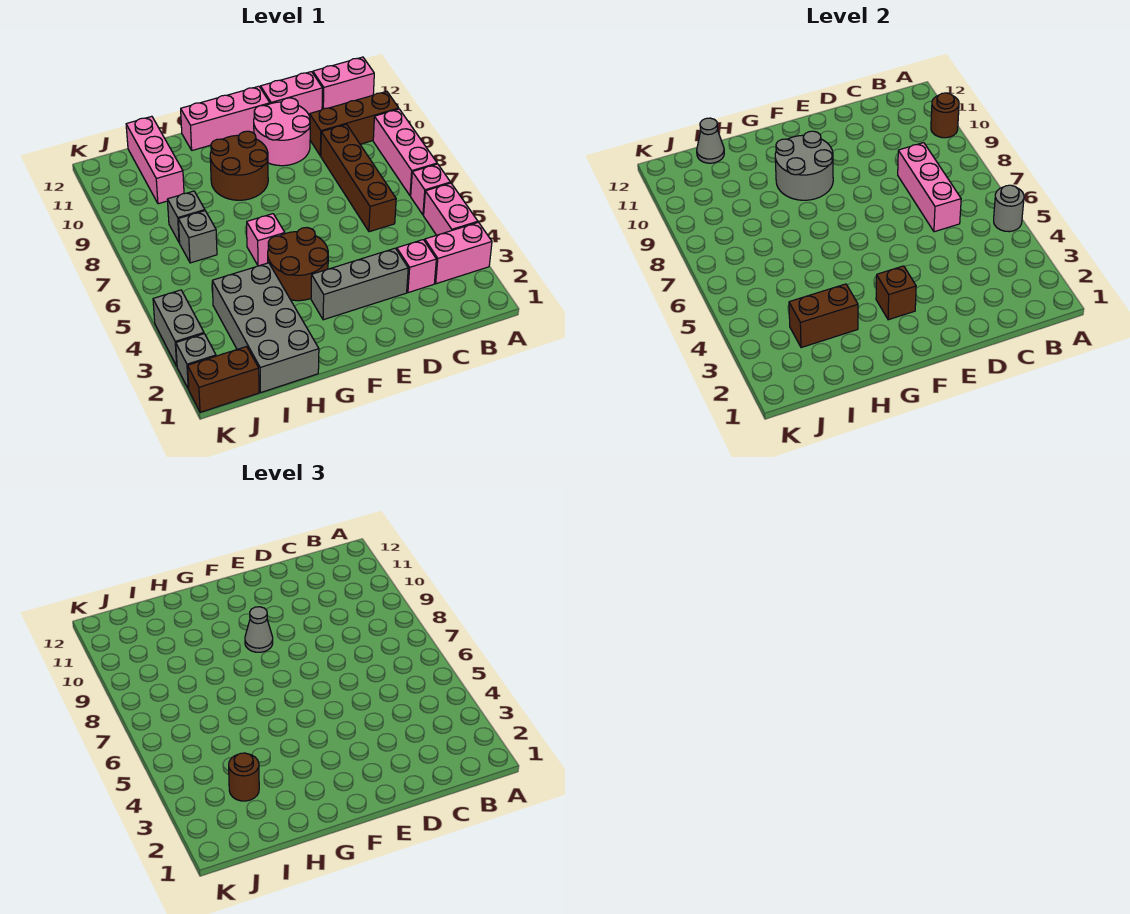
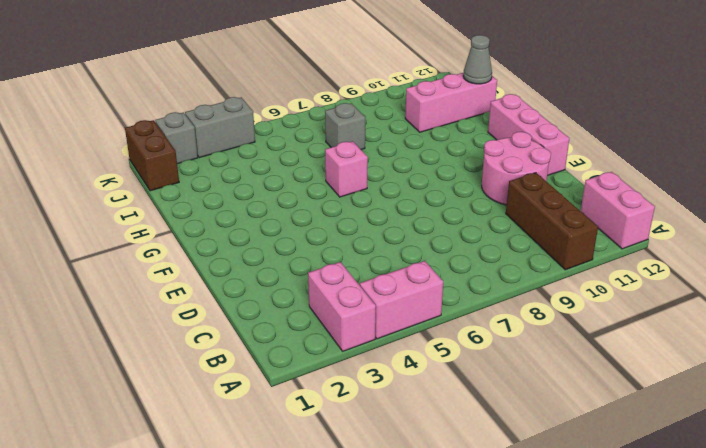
none -> pink 1x1 brick [411,164,450,215]
none -> pink 1x3 brick [373,109,437,196]
none -> pink 1x1 brick [397,240,436,293]
none -> brown 1x4 brick [321,124,396,232]

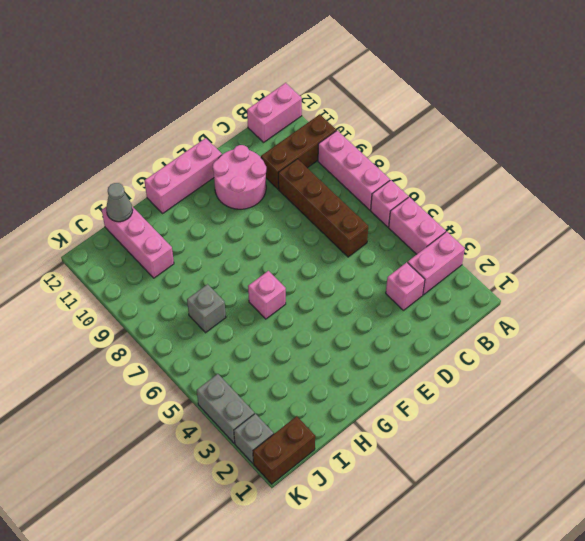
none -> pink 1x2 brick [261,72,323,116]
none -> grey 1x3 brick [311,248,408,320]
none -> brown 2x2 round brick [268,228,328,301]
none -> brown 2x2 round brick [210,131,268,200]

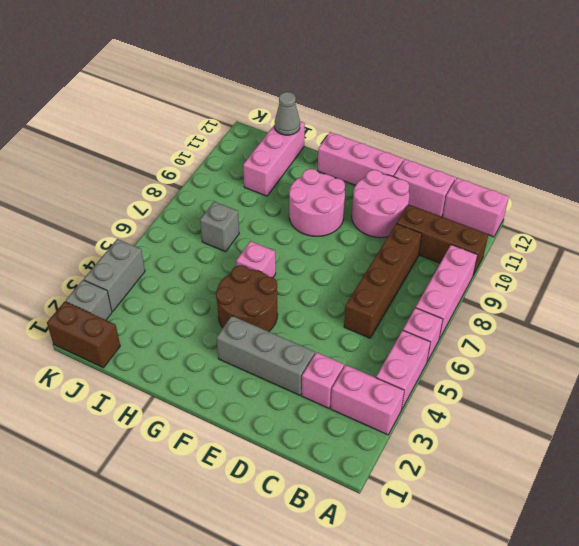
pink 2x2 round brick [289,169,345,236] -> brown 2x2 round brick [210,131,268,200]
none -> grey 2x4 brick [212,263,319,392]
none -> grey 1x1 brick [168,191,205,243]
none -> grey 1x1 round brick [994,185,1024,232]
none -> brown 1x1 round brick [931,93,959,138]

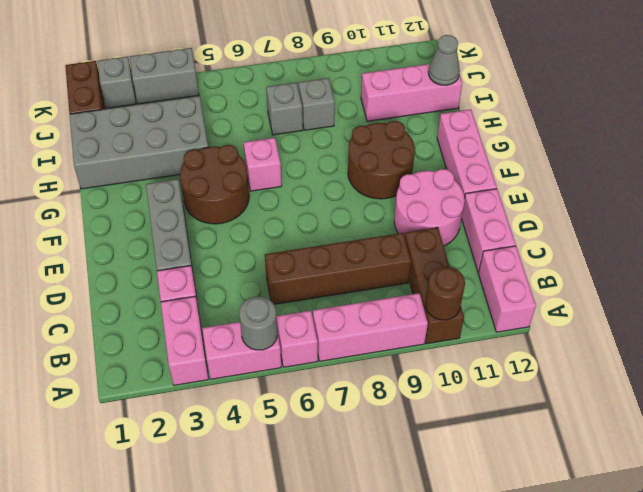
none -> pink 1x3 brick [898,143,961,232]
none -> brown 1x1 brick [876,266,916,320]
none -> grey 2x2 round brick [775,131,833,200]
none -> brown 1x2 brick [789,284,858,348]

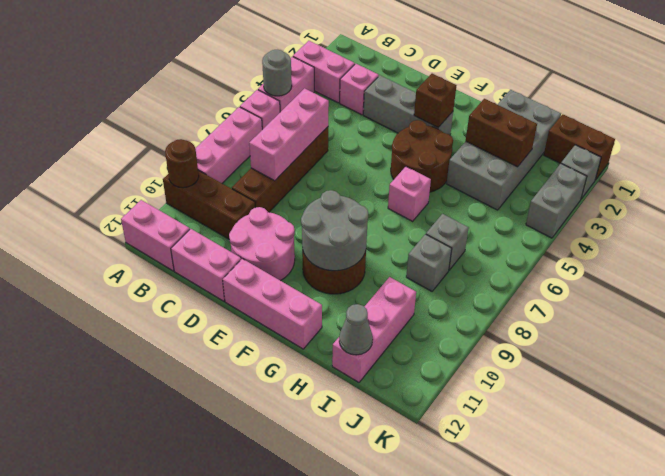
none -> grey 1x1 cone [245,607,273,652]
none -> brown 1x1 round brick [229,753,259,801]

